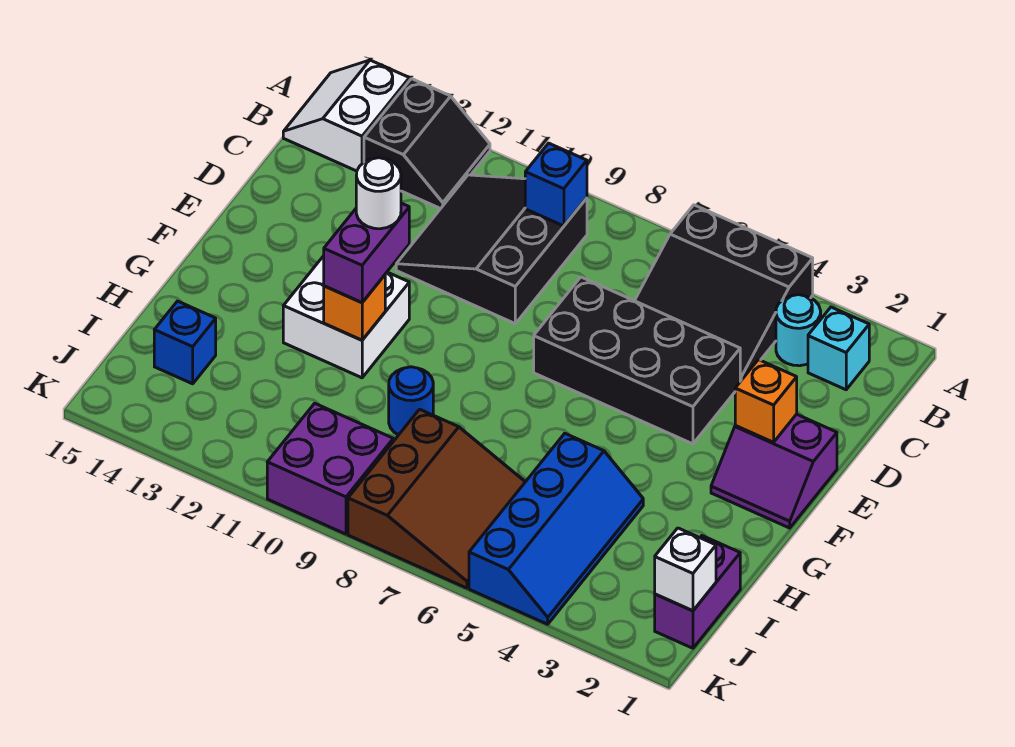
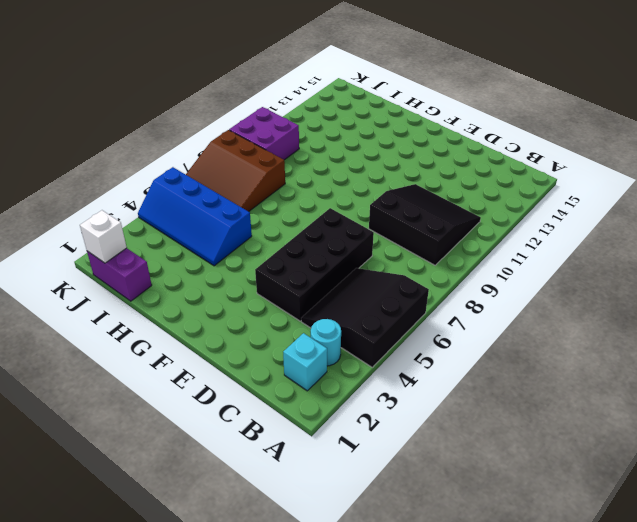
none -> black 2x2 slope [364,79,490,209]
none -> white 2x2 slope [283,60,409,171]
none -> purple 2x2 slope [711,414,837,528]

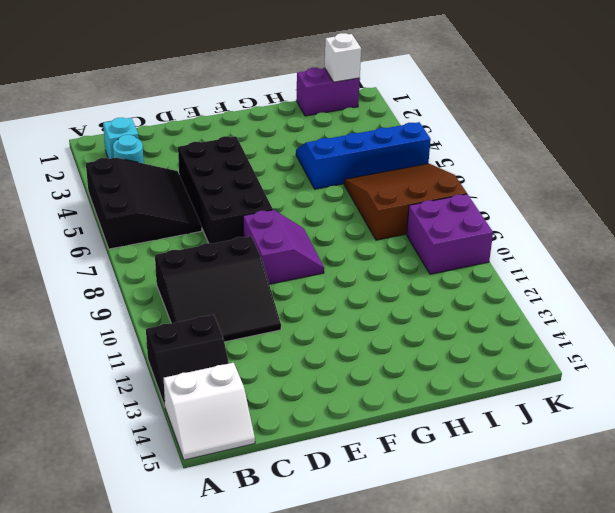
black 2x2 slope [146,315,229,406] -> black 2x2 slope turned to [364,79,490,209]
purple 2x2 slope [243,210,324,284] -> purple 2x2 slope moved to [711,414,837,528]
none -> white 2x2 brick [283,256,409,378]
none -> blue 1x1 round brick [389,367,433,435]
none -> blue 1x1 brick [154,301,216,384]

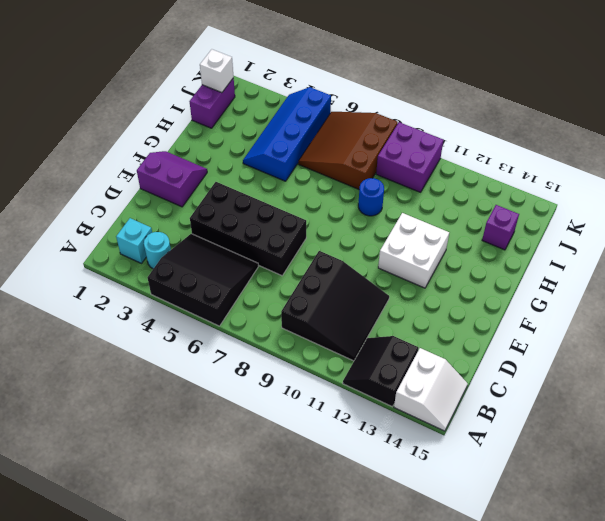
purple 1x1 brick [482,205,519,250] -> blue 1x1 brick [154,301,216,384]
none -> blue 1x1 brick [525,143,587,226]
none -> orange 1x1 brick [735,360,797,442]
none -> orange 1x1 brick [324,275,385,340]

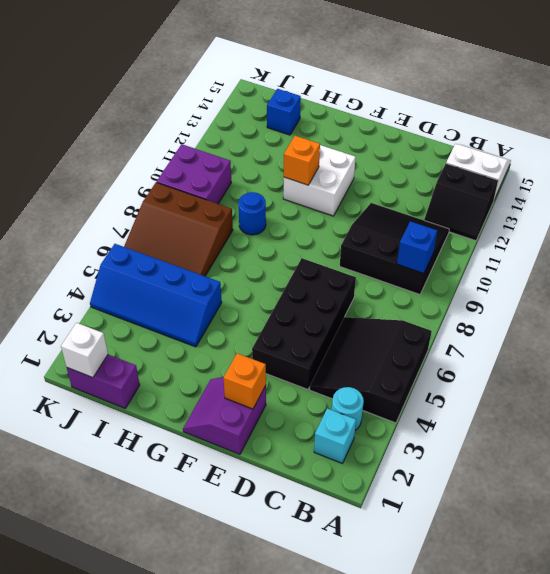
none -> purple 1x2 brick [324,203,409,303]
none -> white 1x1 round brick [356,158,401,229]

